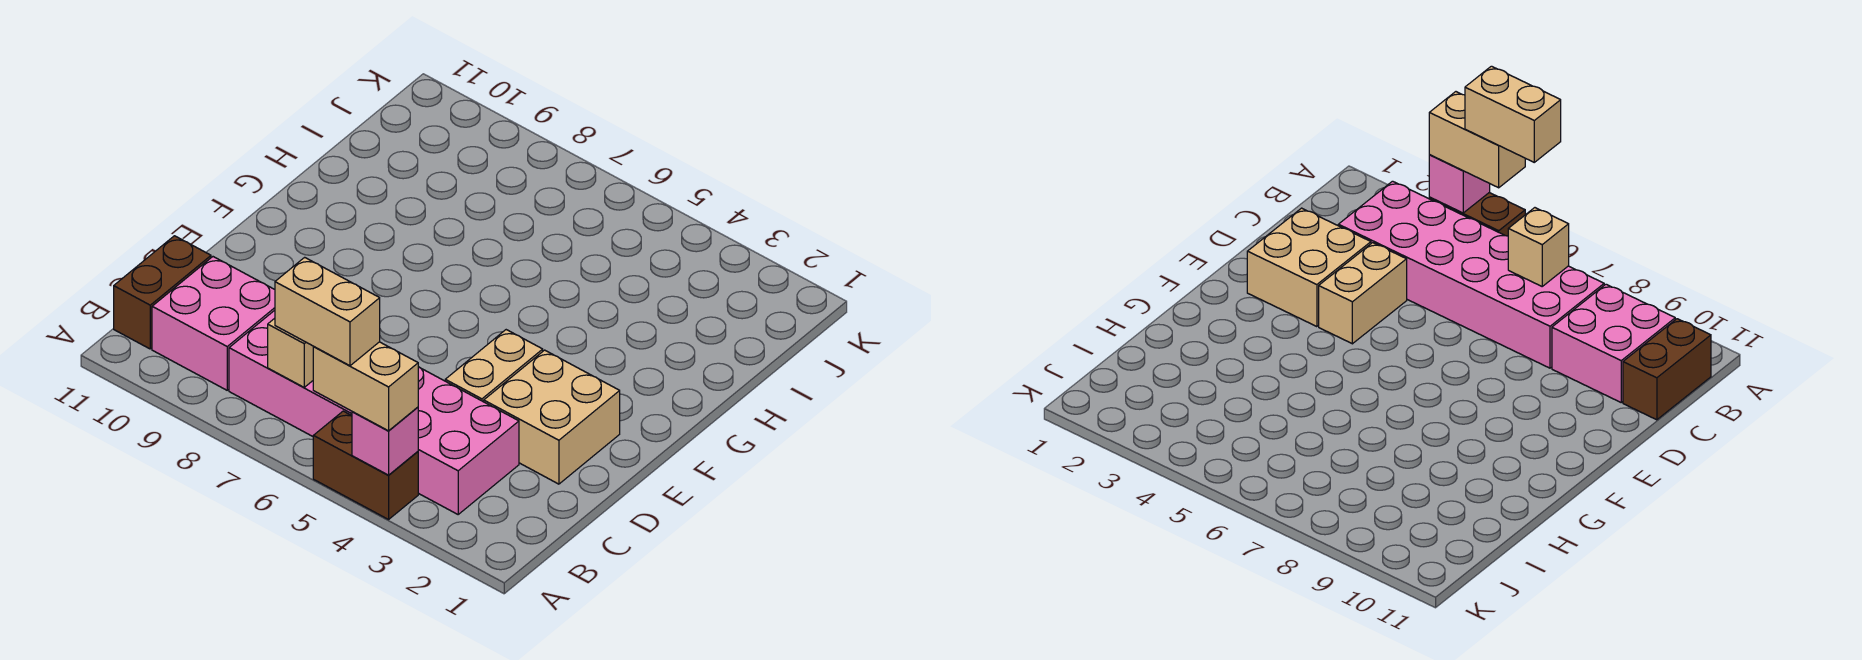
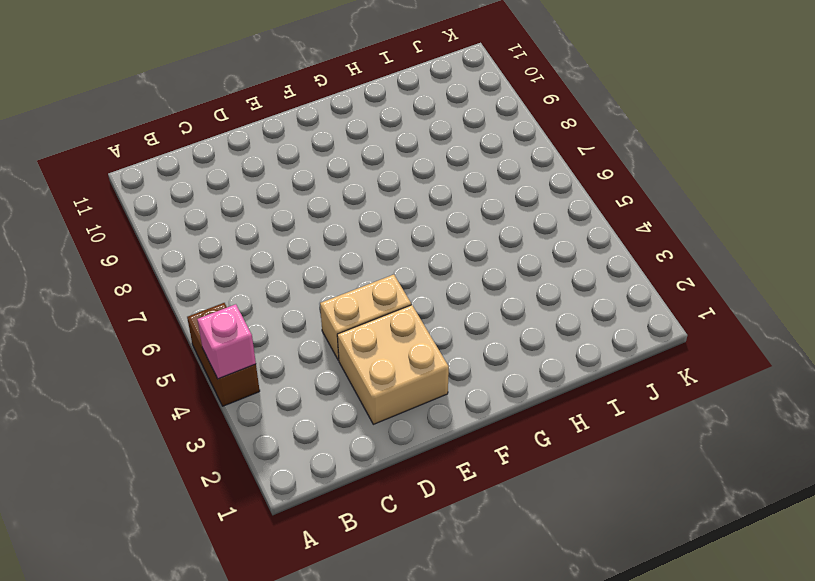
none -> pink 2x6 brick [229,310,519,514]
none -> pink 2x2 brick [152,257,275,390]

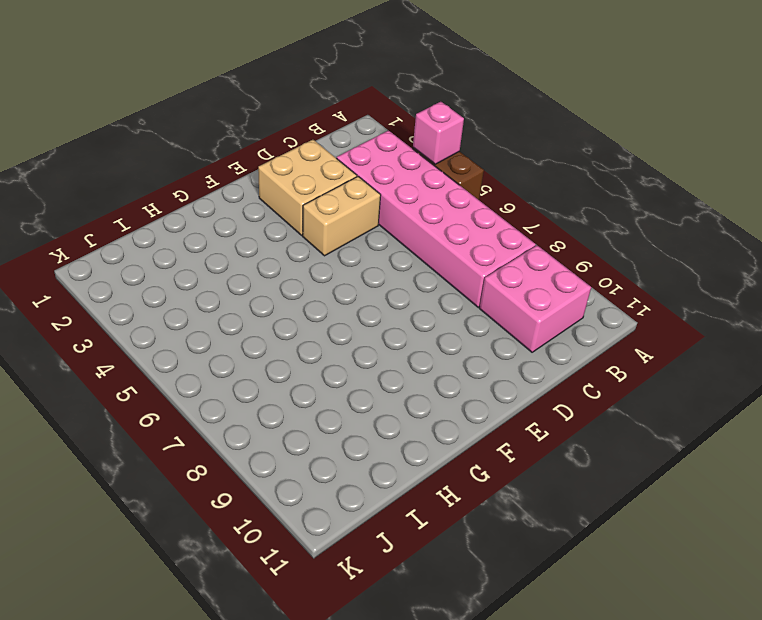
none -> brown 1x2 brick [114,236,211,349]
none -> tan 1x1 brick [268,318,314,387]

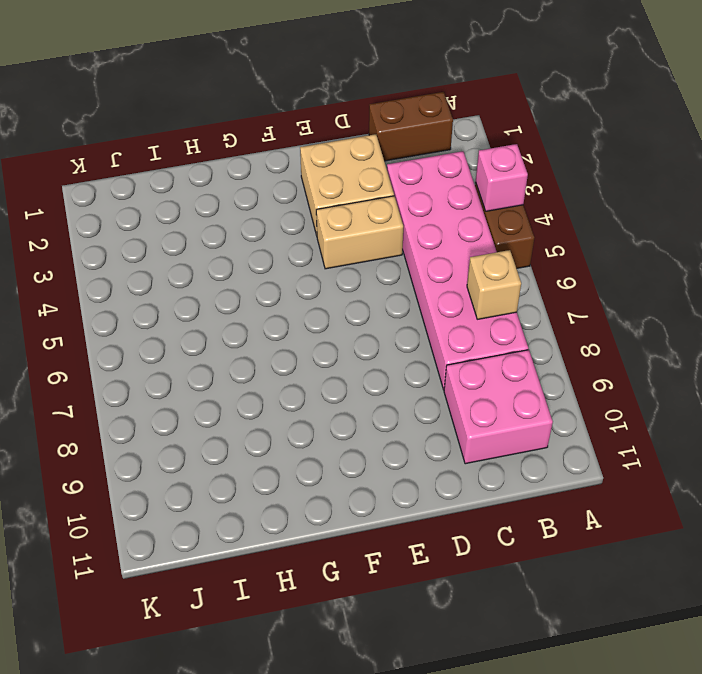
brown 1x2 brick [369,92,453,161] -> brown 1x2 brick moved to [114,236,211,349]
none -> tan 1x2 brick [313,342,418,431]
none -> tan 1x2 brick [275,257,380,366]

